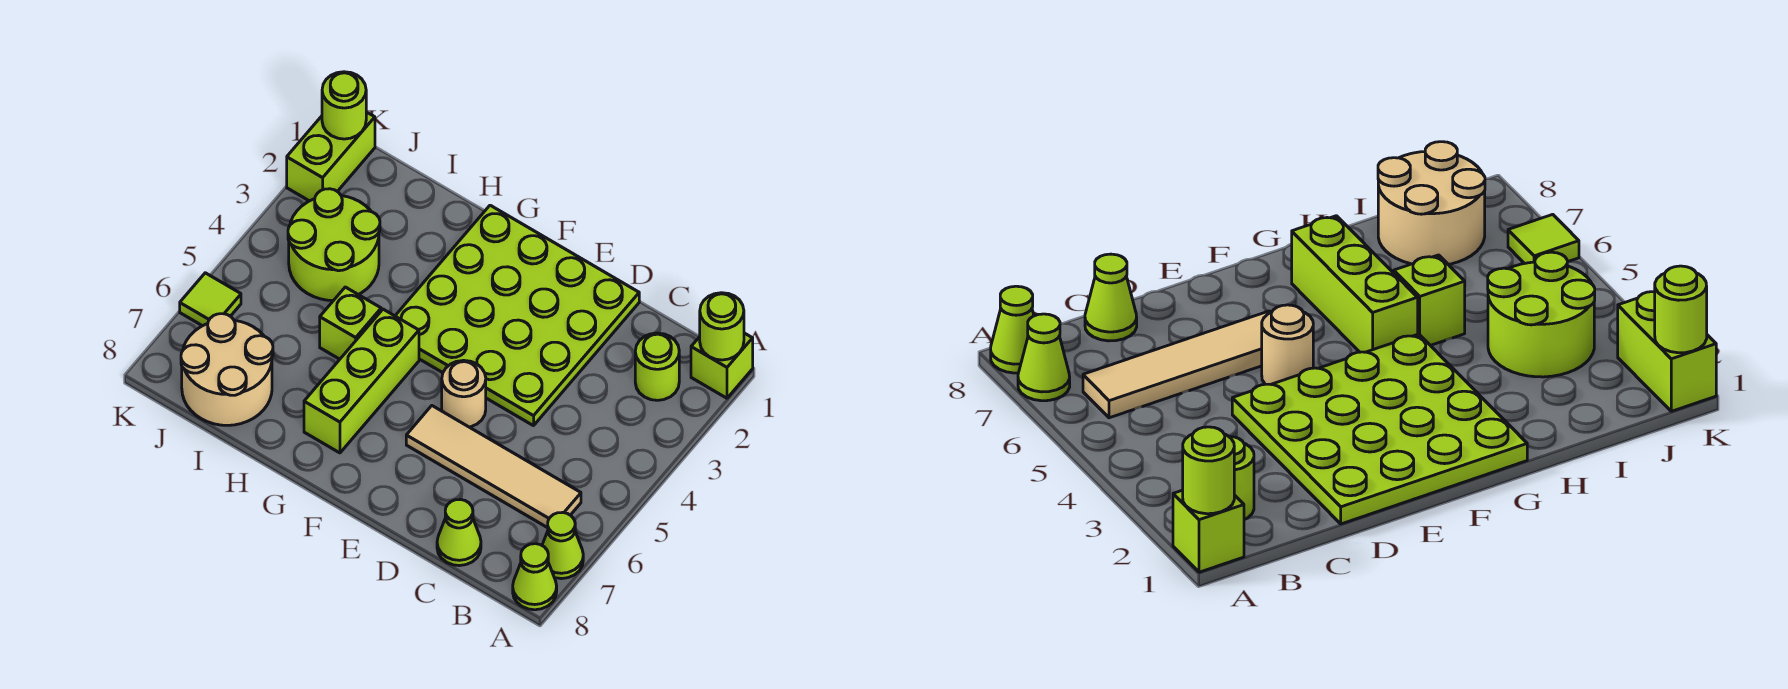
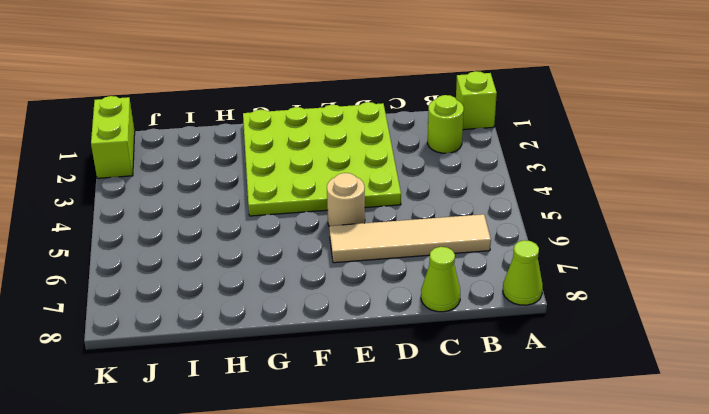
none -> lime 1x1 cone [542,513,583,579]
none -> lime 1x3 brick [304,309,419,453]
none -> lime 1x1 brick [320,287,381,359]

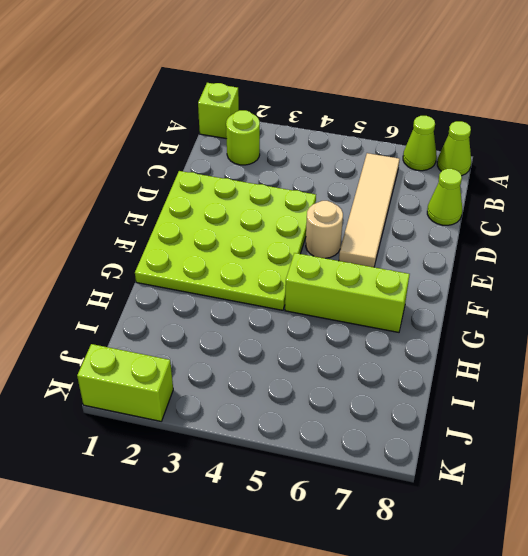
none -> lime 1x1 brick [320,287,381,359]
none -> lime 2x2 round brick [288,189,380,301]
none -> tan 2x2 round brick [181,314,273,425]

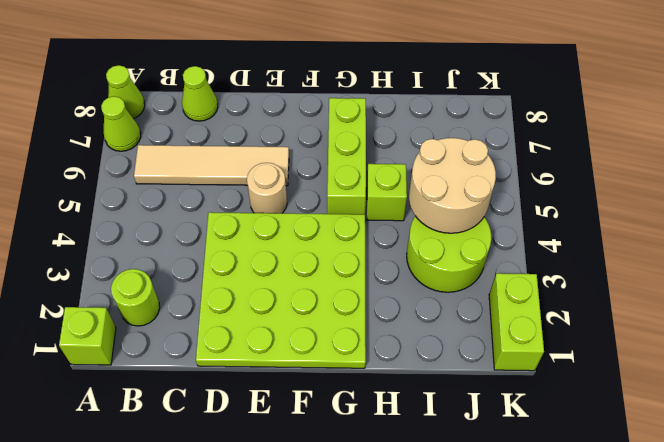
tan 2x2 round brick [409,138,496,233] -> tan 2x2 round brick moved to [181,314,273,425]
none -> lime 1x1 tile [180,273,241,326]
none -> lime 1x1 round brick [700,293,744,360]
none -> lime 1x1 round brick [322,72,366,139]

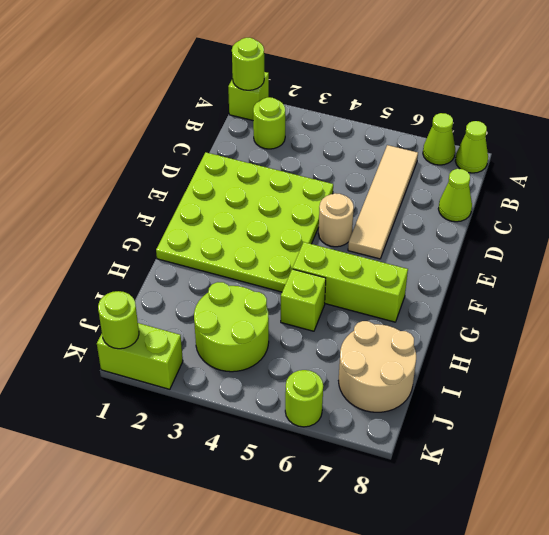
lime 1x1 round brick [285,370,323,427] -> lime 1x1 tile [180,273,241,326]

